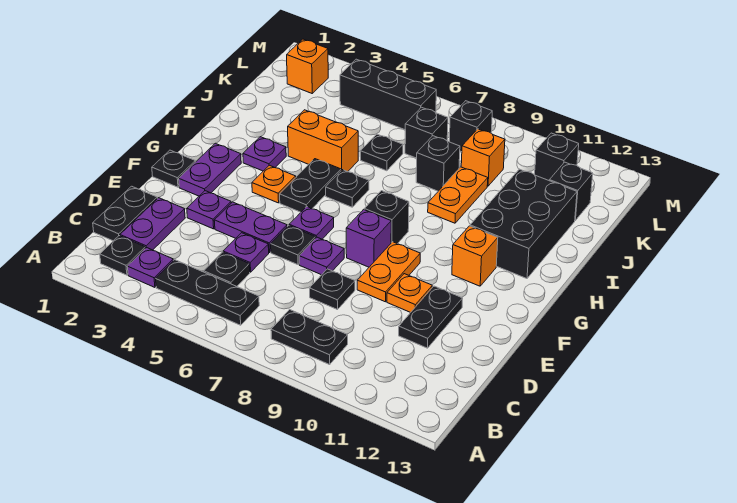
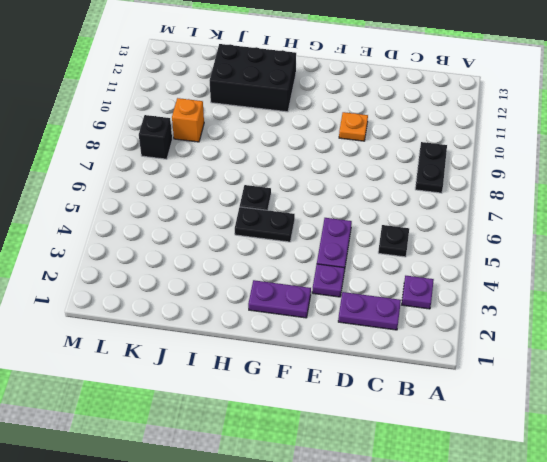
none -> black 1x1 plate [100,236,145,275]
none -> black 1x3 plate [156,260,259,325]
none -> black 1x2 plate [93,186,157,241]
none -> purple 1x1 plate [223,233,269,272]

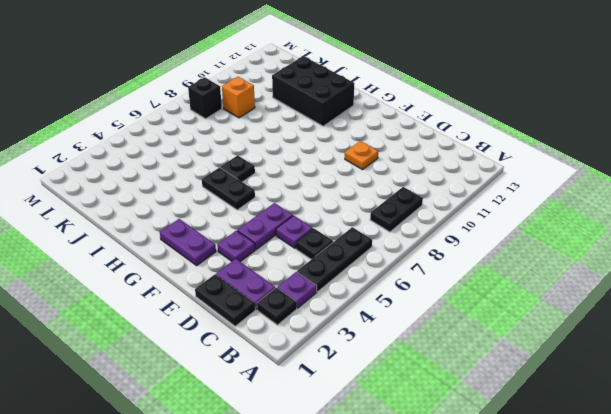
none -> black 1x1 plate [309,269,355,310]
none -> black 1x2 plate [399,286,463,348]
none -> black 1x1 plate [271,225,315,265]
none -> purple 1x1 plate [299,237,344,275]

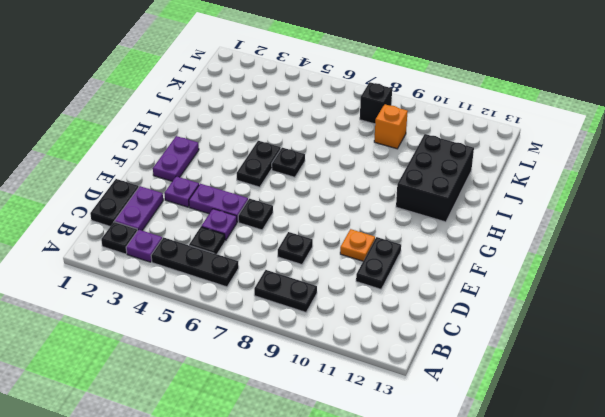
none -> purple 1x1 plate [299,237,344,275]
none -> orange 1x2 plate [357,242,420,302]
none -> black 1x1 plate [152,150,195,187]
none -> purple 1x1 plate [289,207,334,239]

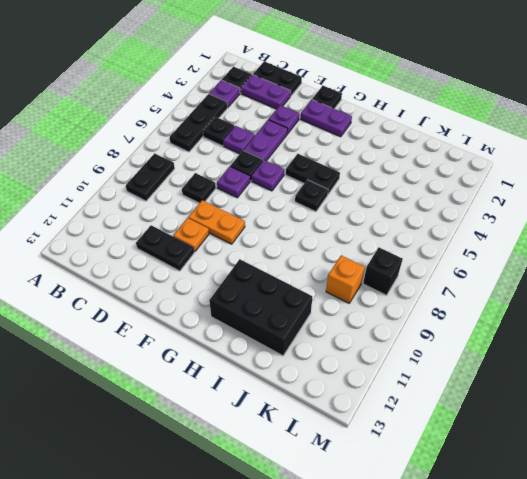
none -> purple 1x1 brick [346,210,391,267]
none -> orange 1x1 plate [252,165,296,203]
none -> black 1x1 brick [364,191,409,244]
none -> orange 1x1 brick [452,226,498,286]

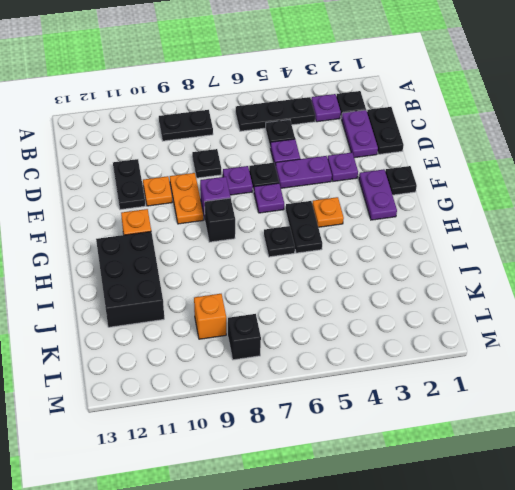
none -> purple 1x1 plate [243,137,286,171]
none -> orange 1x2 brick [288,110,358,172]
none -> orange 1x2 plate [428,167,488,223]
none -> black 1x1 plate [360,134,403,171]

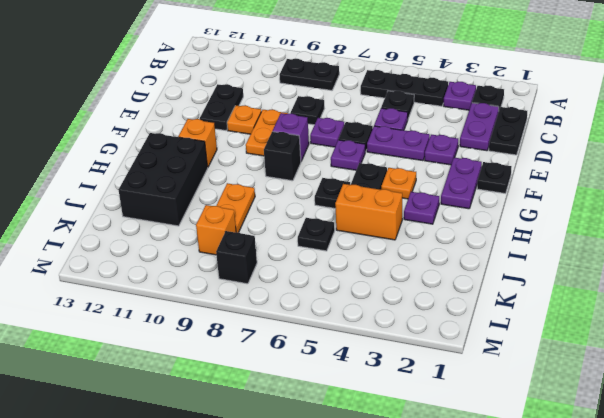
none -> black 1x1 brick [416,136,460,191]
none -> black 1x1 brick [405,107,448,158]
none -> black 1x1 brick [549,162,593,220]
none -> orange 1x1 brick [287,39,328,93]

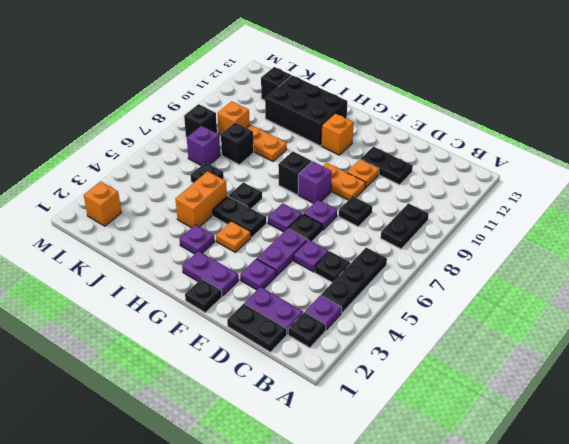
purple 1x1 brick [187,125,220,166] -> black 1x1 brick [405,107,448,158]
none -> black 1x3 brick [340,59,436,130]
none -> black 1x1 brick [535,133,579,180]

